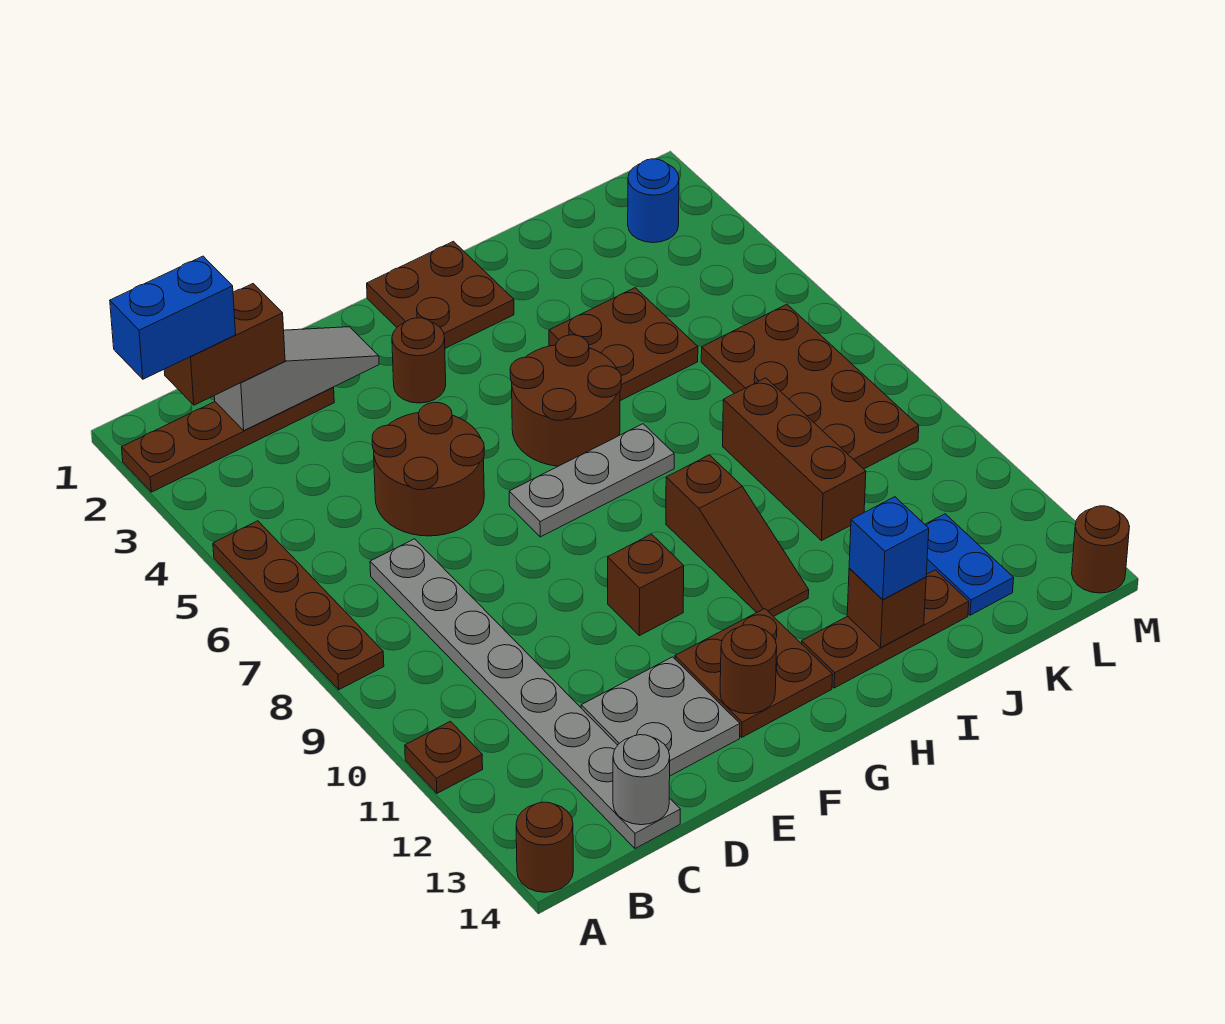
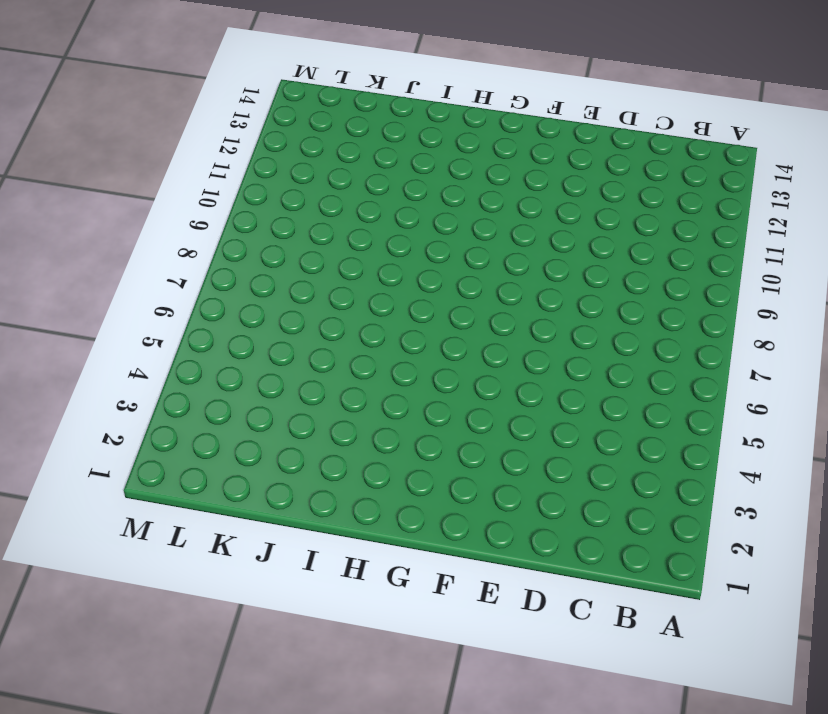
none -> brown 1x4 plate [122,387,334,492]
none -> brown 1x4 plate [213,521,384,690]
none -> brown 1x1 plate [405,721,483,793]

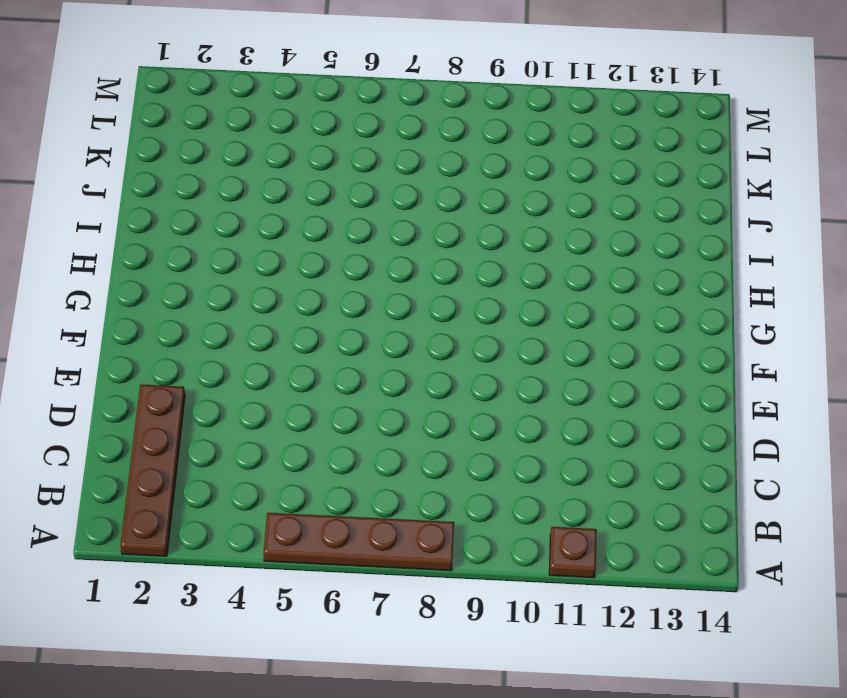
none -> brown 1x1 round brick [516,802,573,892]
none -> grey 1x8 plate [370,539,680,849]
none -> brown 2x2 round brick [372,402,484,536]

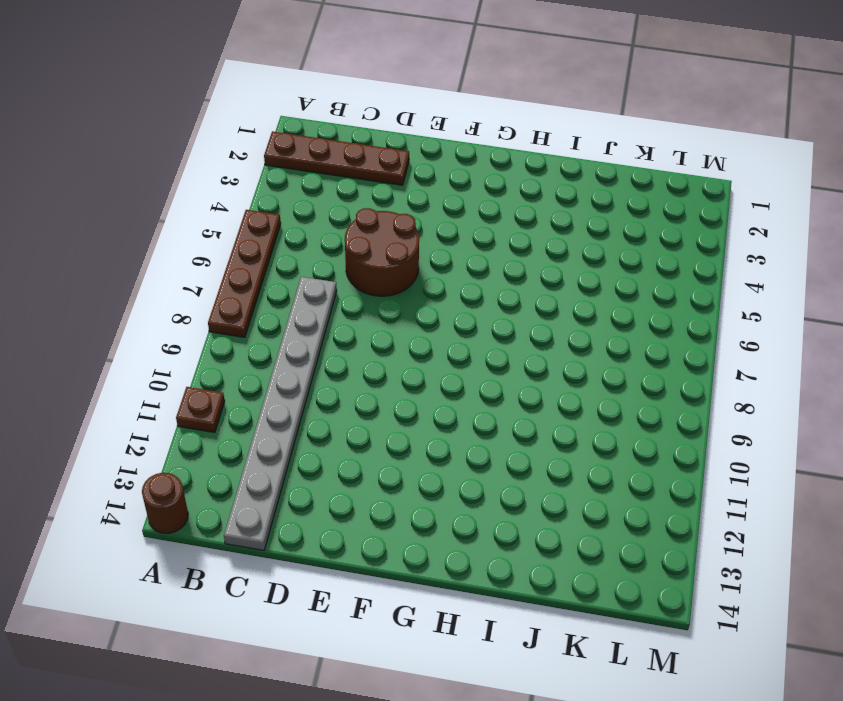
none -> grey 2x2 plate [581,657,740,776]
none -> brown 1x1 round brick [392,318,446,403]
none -> grey 1x3 plate [509,424,674,537]

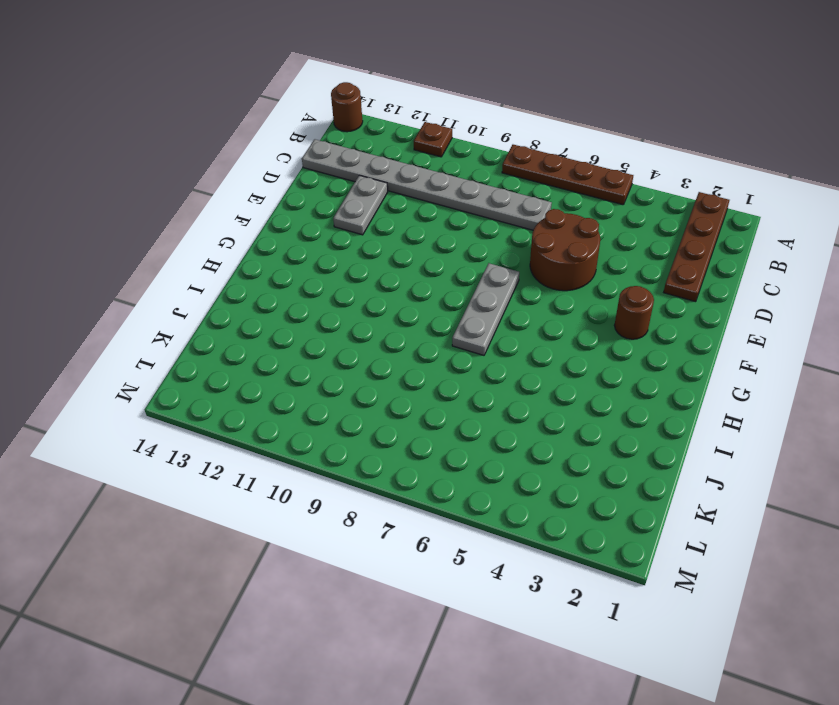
grey 1x2 plate [333,175,388,235] -> grey 2x2 plate [581,657,740,776]
none -> brown 1x1 brick [608,534,684,636]
none -> brown 2x2 plate [675,609,833,737]
none -> brown 2x2 plate [367,241,514,348]

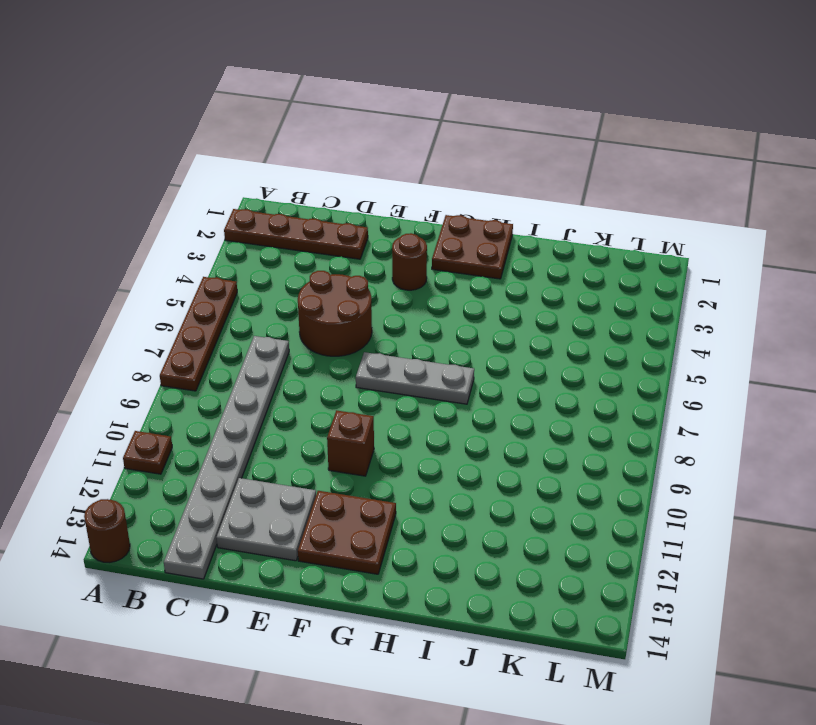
none -> brown 2x2 round brick [510,335,621,466]
none -> brown 1x3 slope [666,455,809,617]
none -> brown 1x3 plate [802,570,969,688]

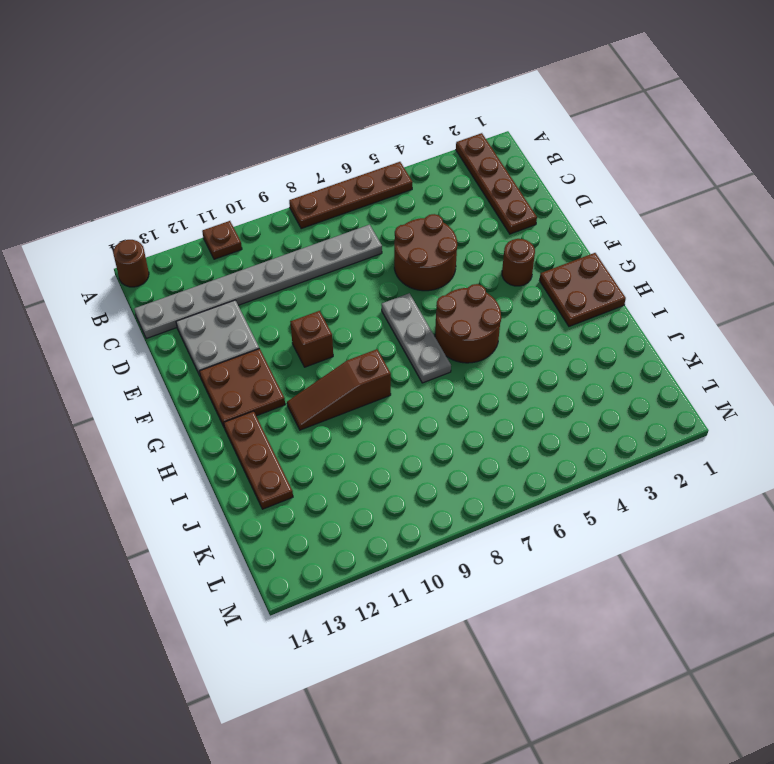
none -> brown 2x2 plate [549,288,698,401]
none -> brown 1x3 brick [723,378,866,541]
none -> brown 2x4 plate [701,304,919,469]

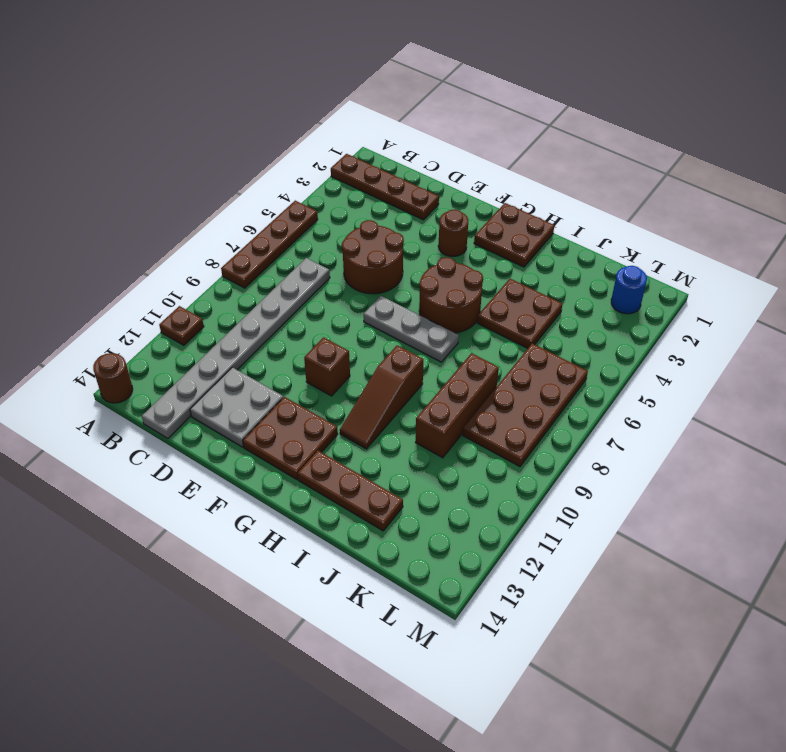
none -> blue 1x2 plate [925,514,1014,615]
none -> brown 1x1 round brick [1072,506,1130,593]
none -> grey 1x3 slope [214,327,379,430]

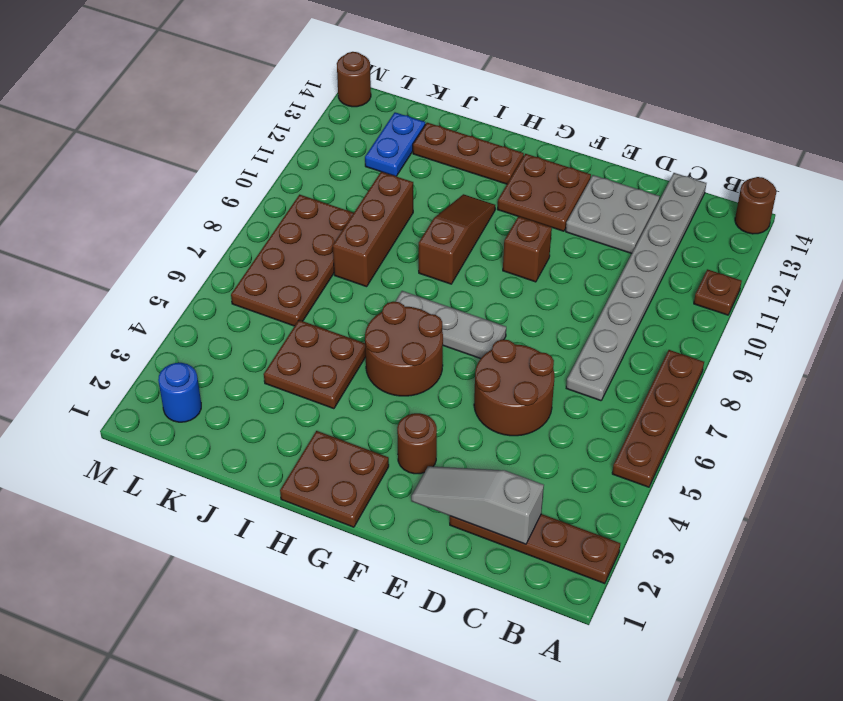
none -> grey 1x1 round brick [613,735,670,825]
none -> brown 1x1 round brick [720,625,777,714]
none -> brown 1x1 brick [847,568,926,648]

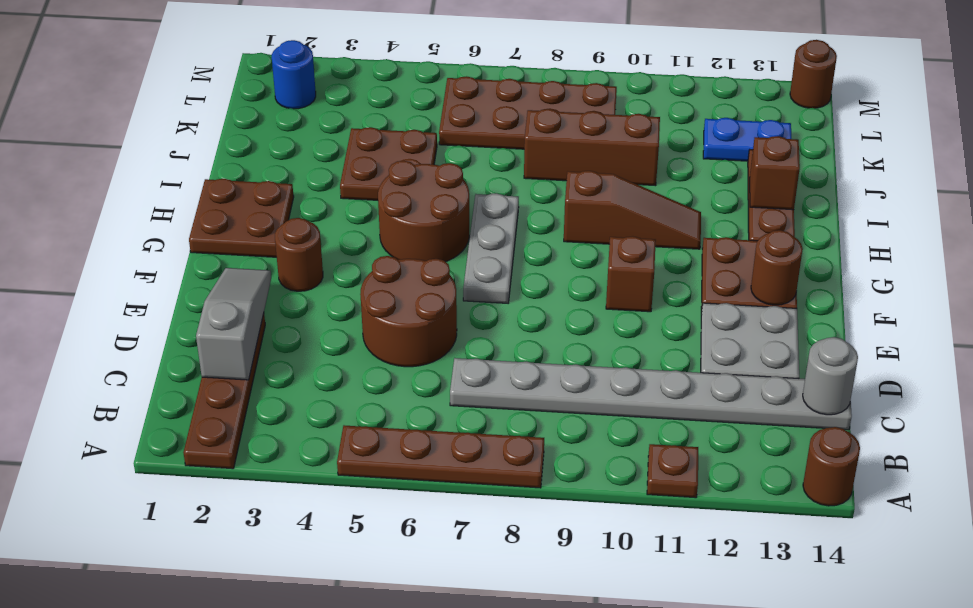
none -> brown 1x2 brick [164,284,285,405]
none -> blue 1x1 brick [849,497,929,600]
none -> blue 1x2 brick [110,256,236,379]

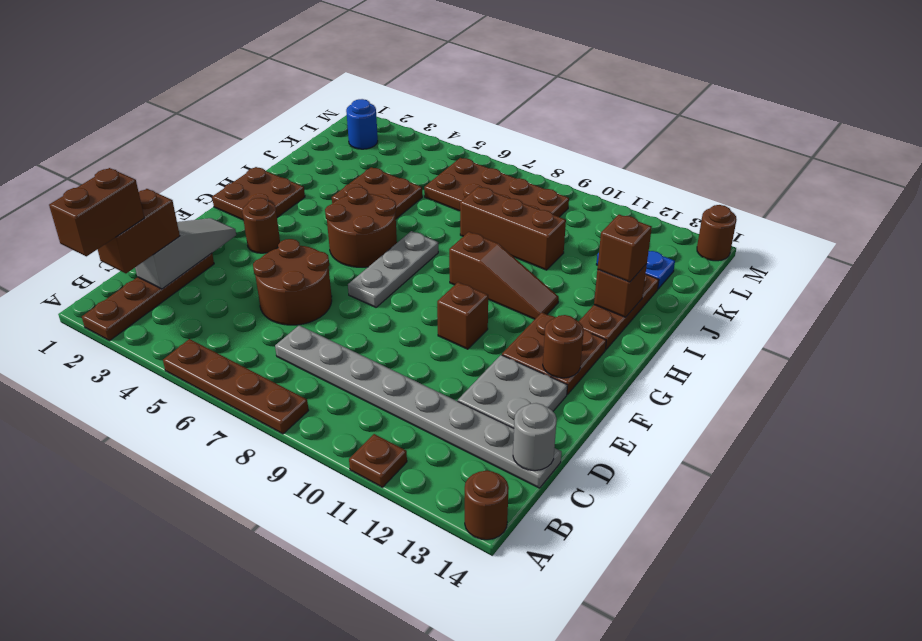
brown 1x2 brick [49,168,144,256] -> blue 1x2 brick [110,256,236,379]
brown 1x1 brick [597,215,652,282] -> blue 1x1 brick [849,497,929,600]

